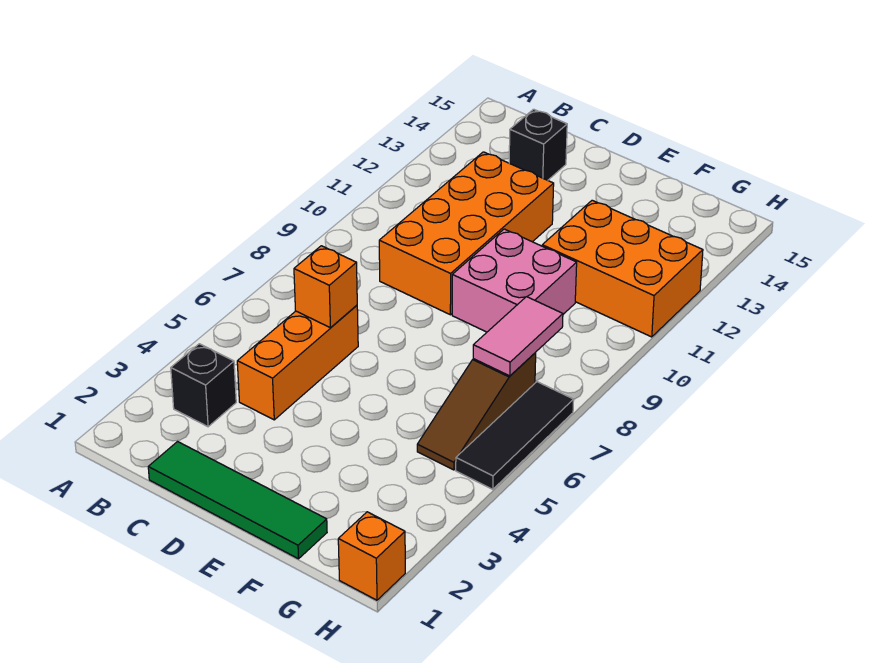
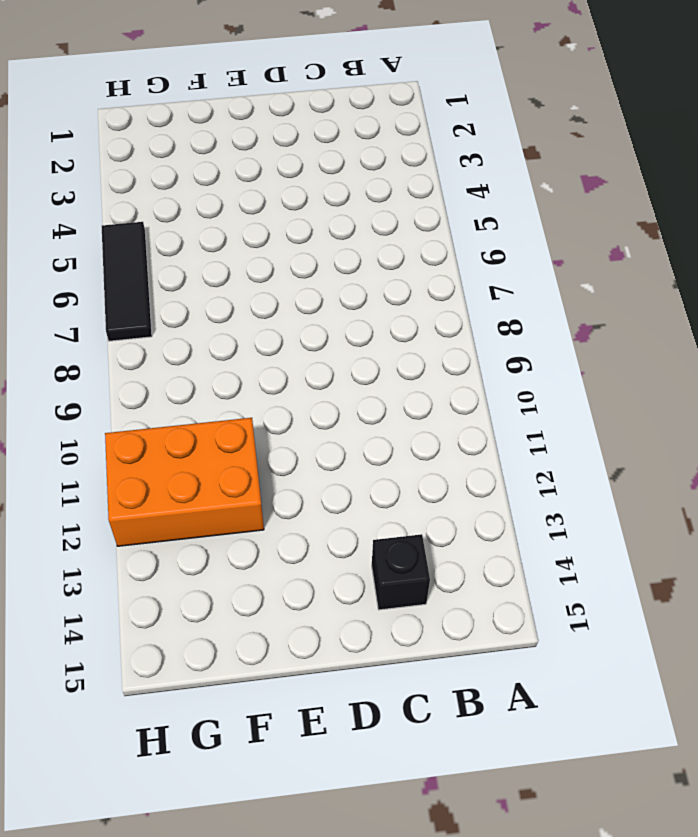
none -> black 1x1 brick [171,344,236,427]
none -> green 1x4 tile [148,442,327,559]
none -> orange 1x3 brick [237,305,358,420]

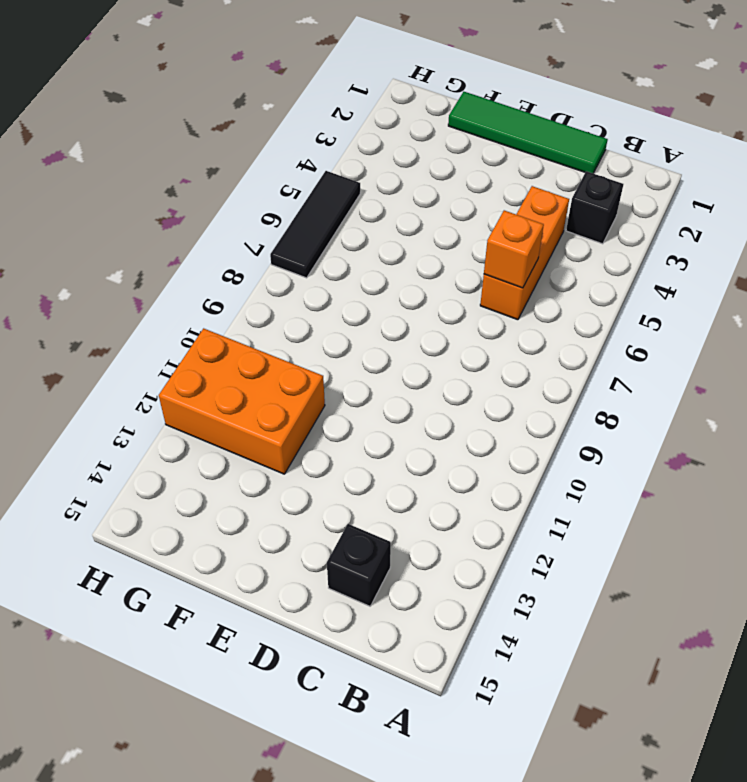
none -> orange 2x4 brick [379,152,554,315]
none -> pink 2x2 brick [452,229,577,332]
none -> brown 1x3 slope [417,353,536,470]

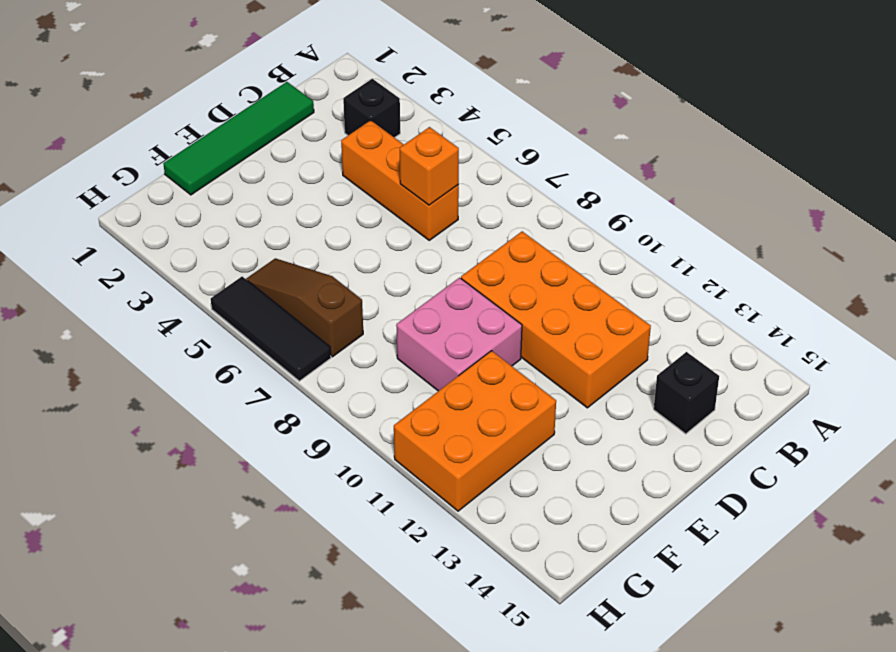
none -> orange 1x1 brick [338,512,405,600]
none -> pink 1x2 tile [473,297,563,376]

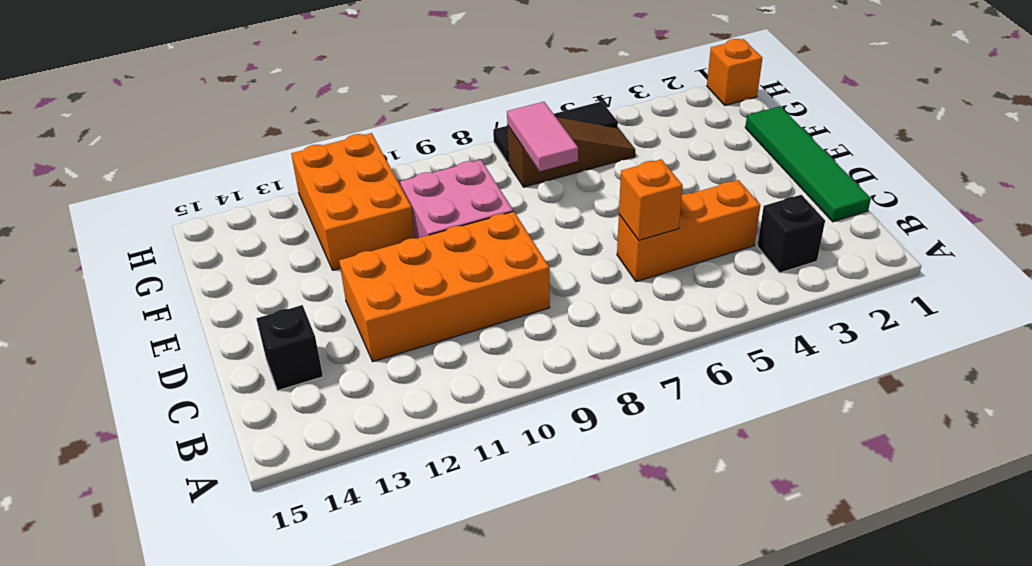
pink 1x2 tile [507,102,578,171] -> pink 1x2 tile turned to [473,297,563,376]

